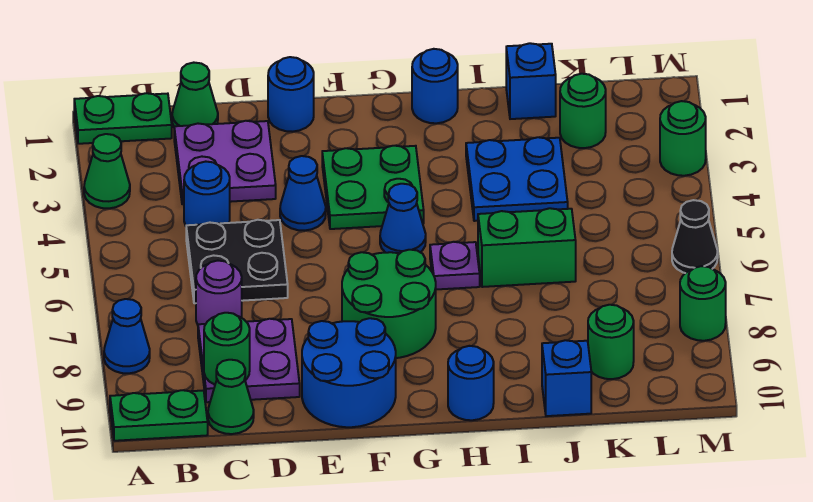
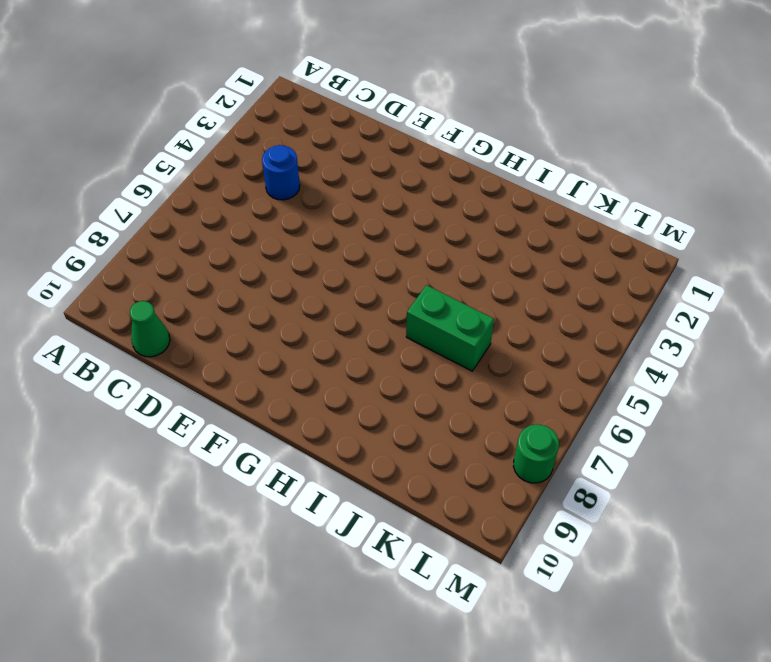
none -> green 1x2 plate [74,93,172,144]
none -> green 1x1 cone [84,134,130,208]
none -> blue 1x1 cone [104,299,150,373]
none -> green 1x2 plate [110,390,208,441]

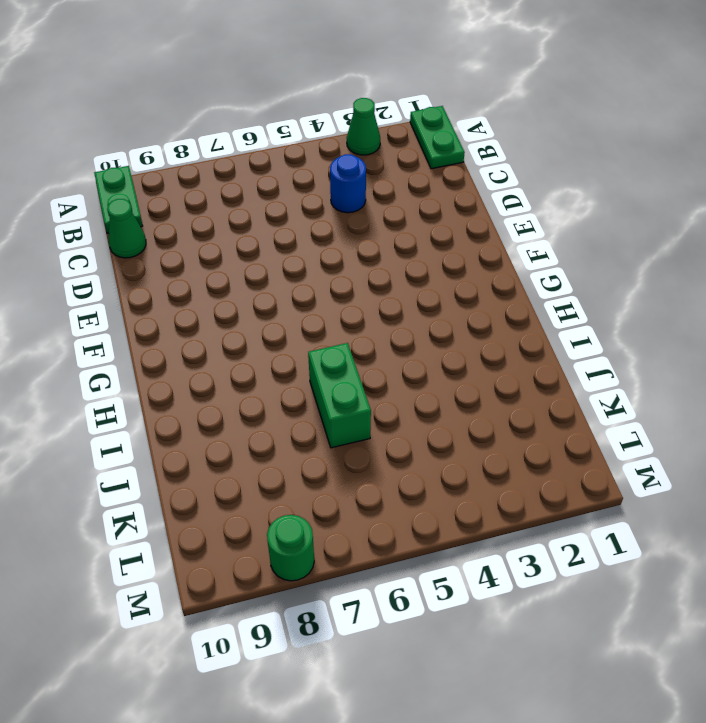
none -> blue 1x1 cone [104,299,150,373]
none -> green 1x1 cone [172,63,218,127]
none -> purple 2x2 plate [174,121,276,204]
none -> black 2x2 plate [186,220,288,303]

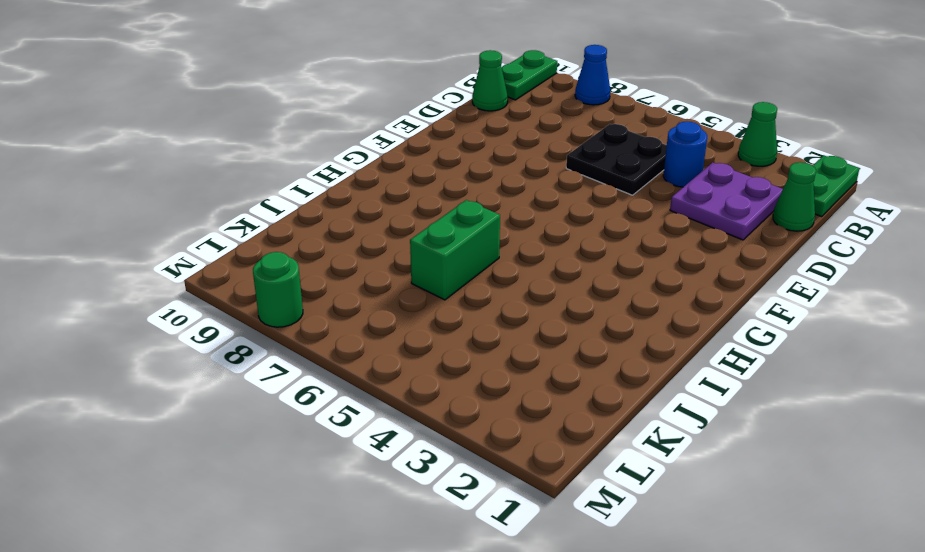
none -> purple 1x1 round brick [196,261,242,325]
none -> purple 2x2 plate [198,319,300,402]
none -> blue 1x1 round brick [268,57,314,132]
none -> blue 1x1 cone [280,156,326,231]

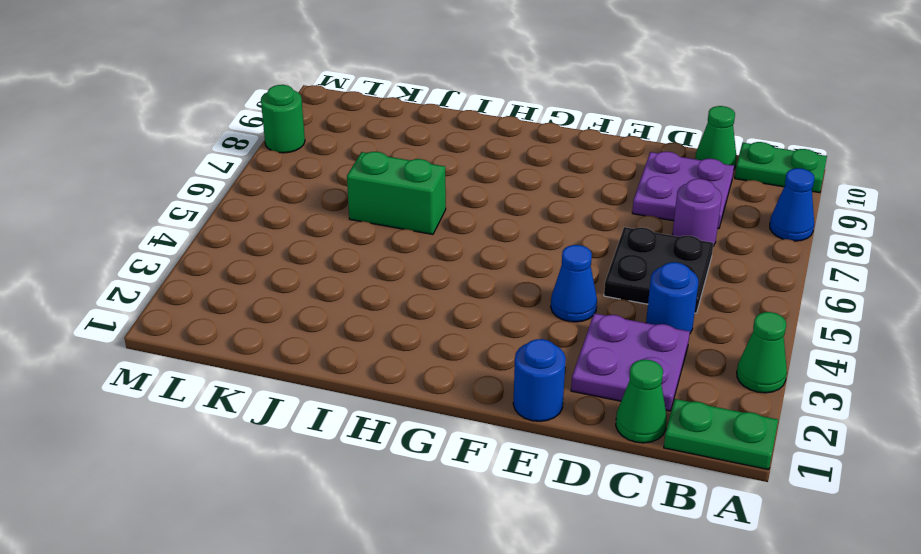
none -> blue 2x2 round brick [302,318,396,427]
none -> green 2x2 plate [322,146,424,229]
none -> green 2x2 round brick [342,250,436,358]
none -> blue 1x1 cone [380,184,426,253]

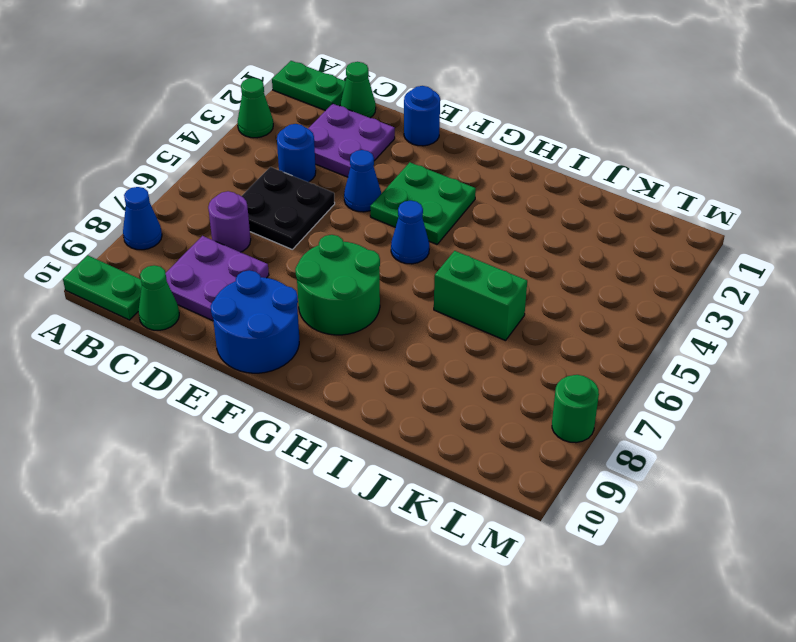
none -> blue 1x1 round brick [412,49,458,123]
none -> purple 1x1 plate [430,242,480,290]
none -> blue 1x1 round brick [448,346,494,420]
none -> blue 2x2 plate [466,137,568,221]

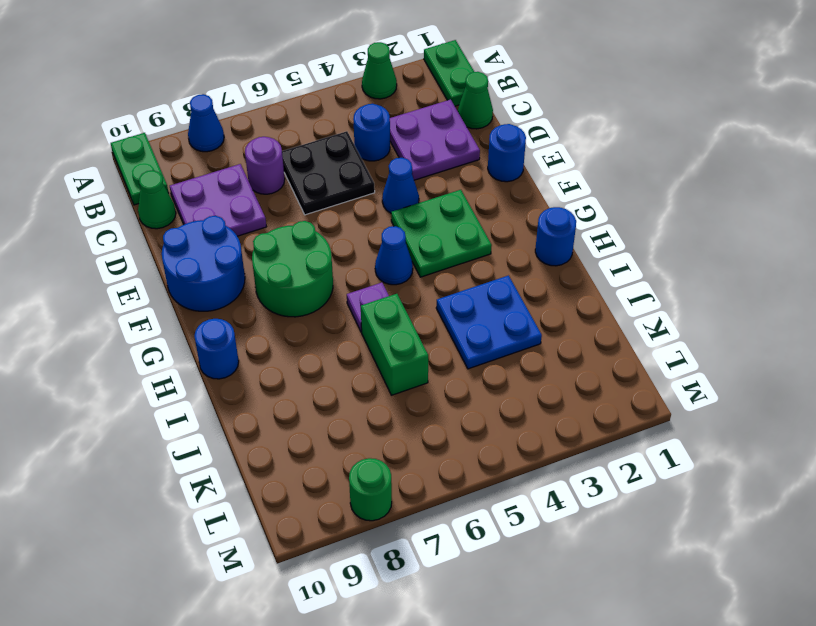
none -> blue 1x1 brick [506,43,556,119]
none -> blue 1x1 brick [542,340,591,416]
none -> green 1x1 round brick [560,74,606,148]
none -> green 1x1 round brick [588,305,634,379]

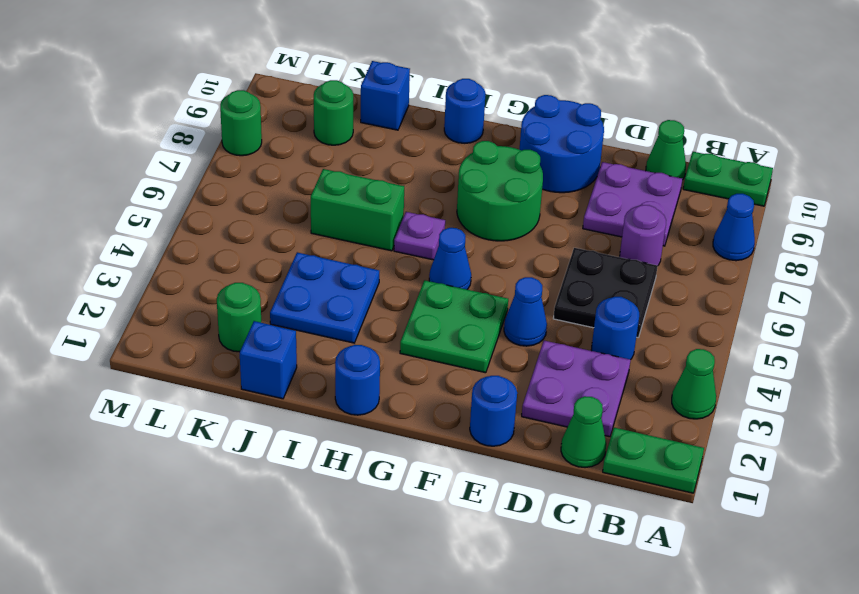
none -> green 1x1 round brick [660,101,706,176]
none -> black 1x1 cone [672,200,718,273]
none -> green 1x1 round brick [204,313,250,385]

